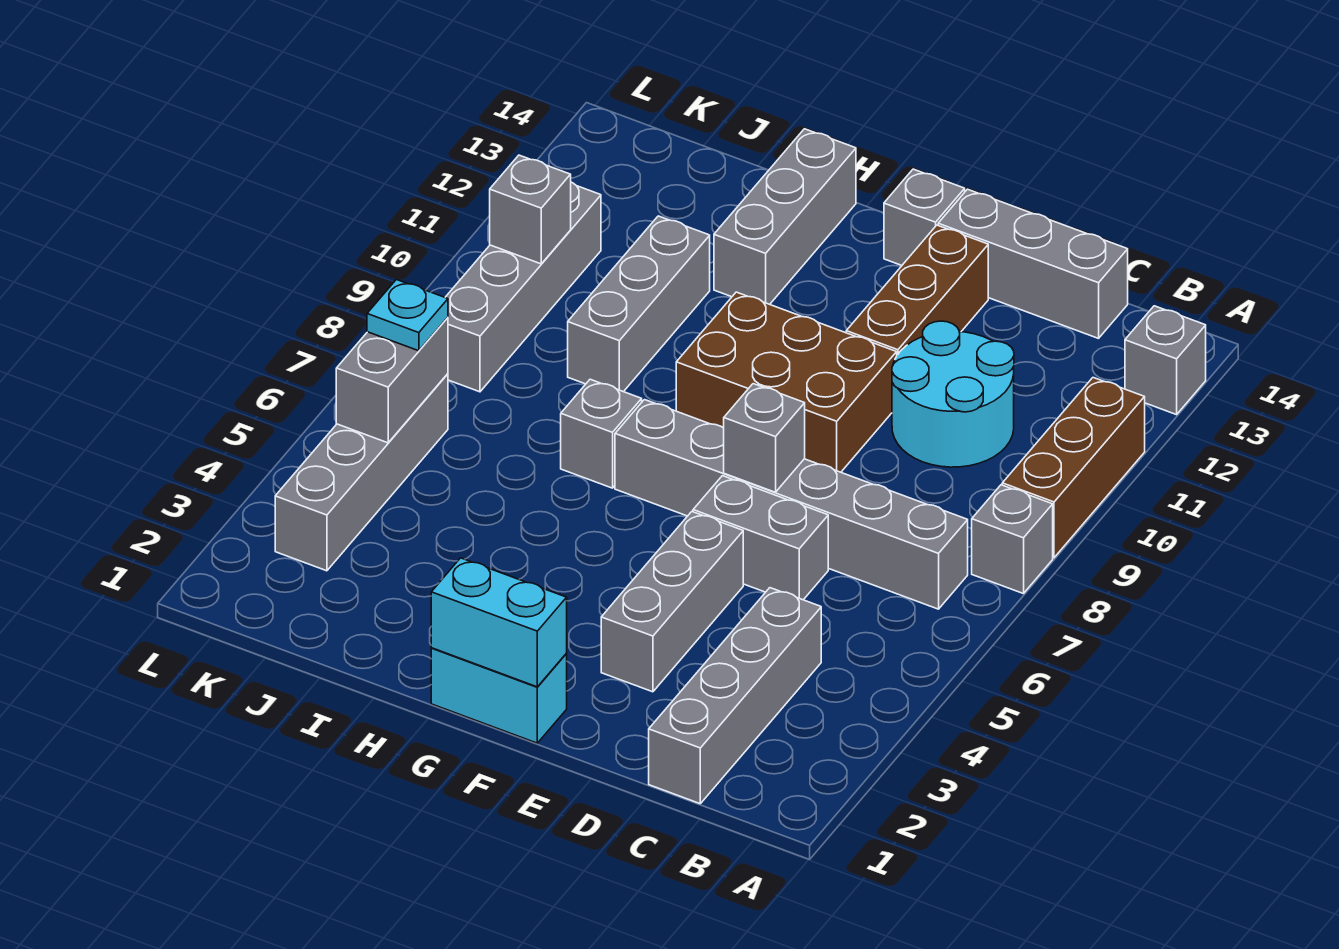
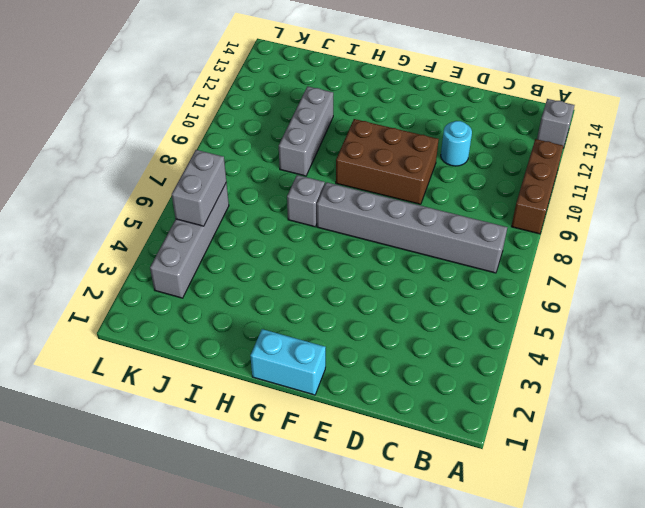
cyan 1x1 round brick [441,121,472,166] -> cyan 2x2 round brick [892,321,1014,467]
none -> grey 1x1 brick [972,485,1053,594]
none -> grey 1x4 brick [649,588,821,804]
none -> grey 1x3 brick [938,189,1128,338]

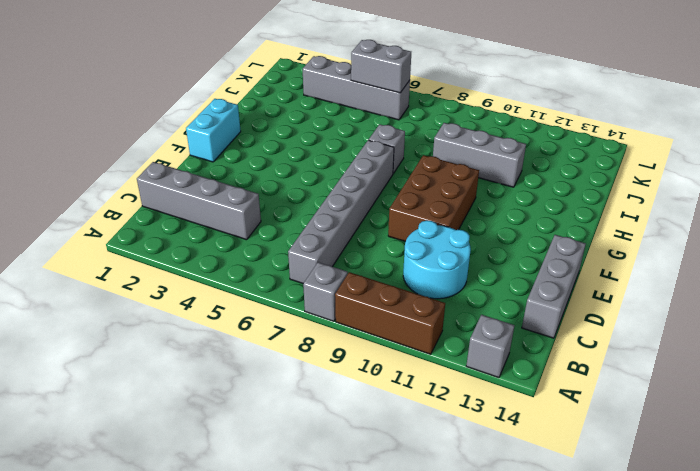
none -> grey 1x2 brick [693,476,828,600]
none -> grey 1x3 brick [601,512,743,692]
none -> brown 1x3 brick [846,225,988,355]

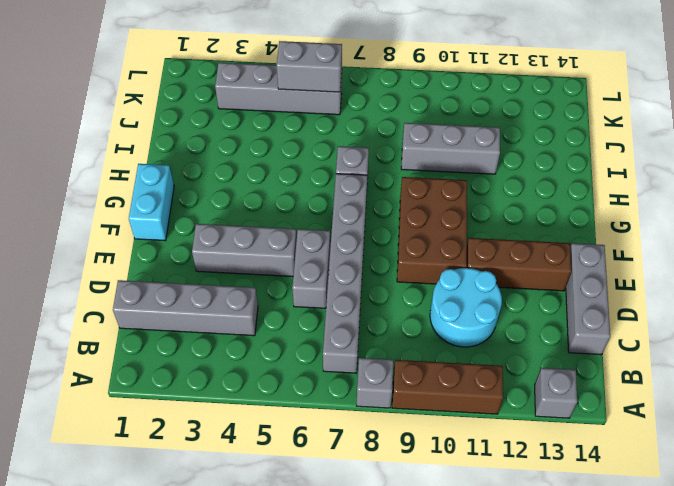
none -> grey 1x1 brick [884,169,965,265]
none -> grey 1x3 brick [714,129,856,304]
none -> grey 1x4 brick [445,182,601,392]

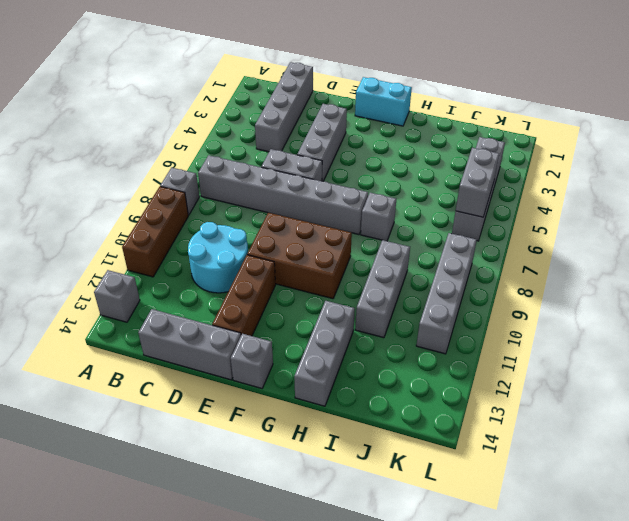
none -> grey 1x1 brick [724,384,805,492]
none -> cyan 1x2 brick [431,558,567,687]
none -> grey 1x1 brick [490,155,571,264]

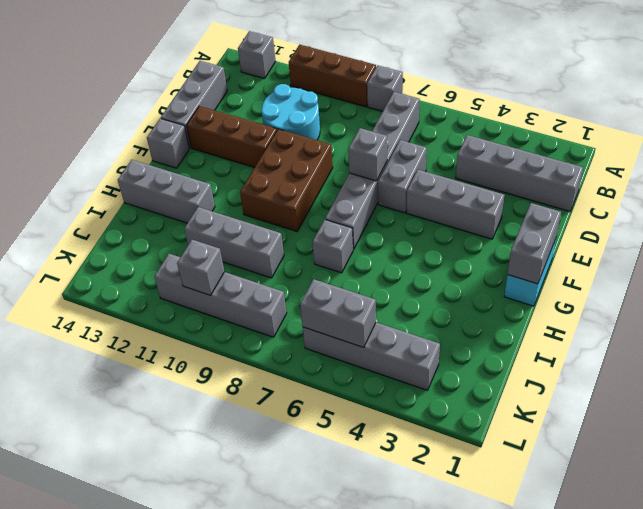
grey 1x2 brick [507,203,561,284] -> cyan 1x2 brick [431,558,567,687]
none -> cyan 1x1 plate [367,280,448,351]

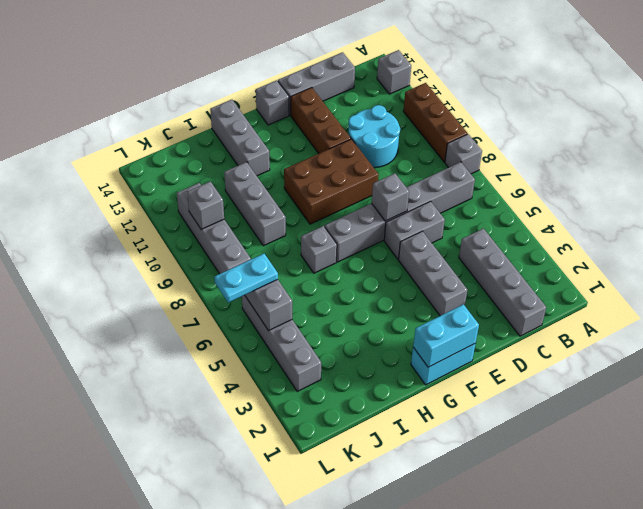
cyan 1x2 plate [215,254,278,303] -> cyan 1x1 plate [367,280,448,351]

